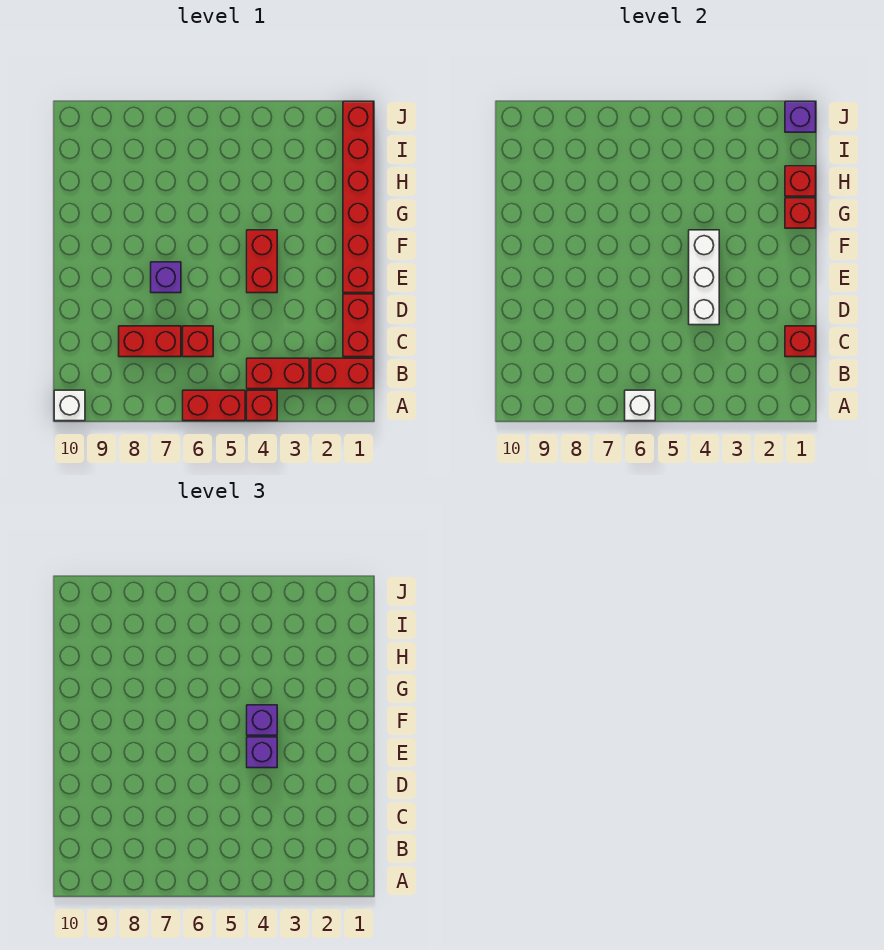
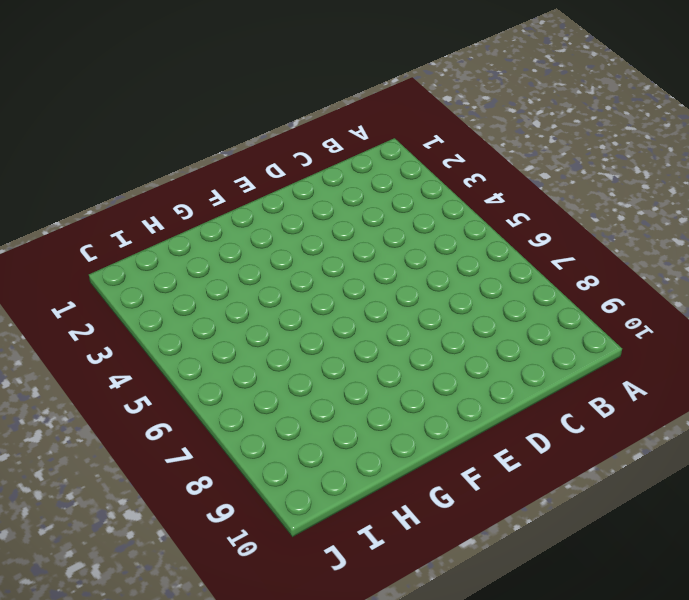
none -> red 1x1 brick [247,390,277,421]
none -> red 1x2 brick [183,390,245,421]
none -> white 1x1 brick [54,390,85,421]

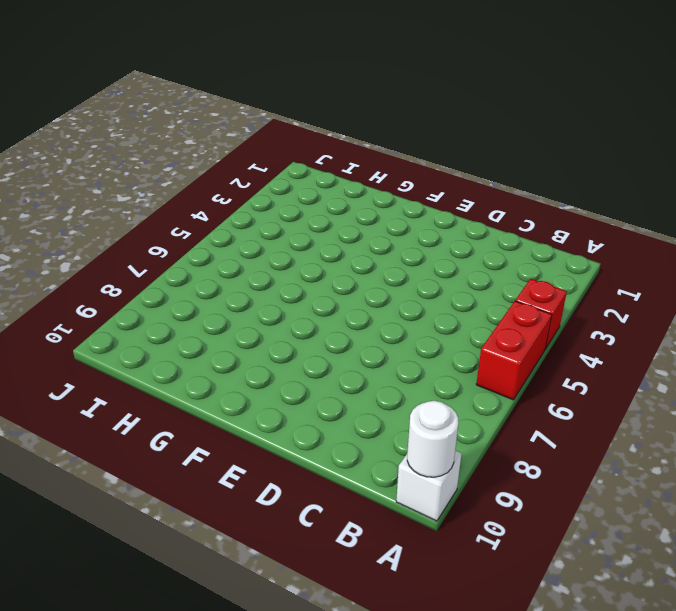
white 1x1 round brick [407,401,458,477] -> none
none -> red 1x2 brick [311,358,374,389]
none -> red 1x2 brick [247,358,309,389]
none -> red 1x2 brick [343,294,374,357]

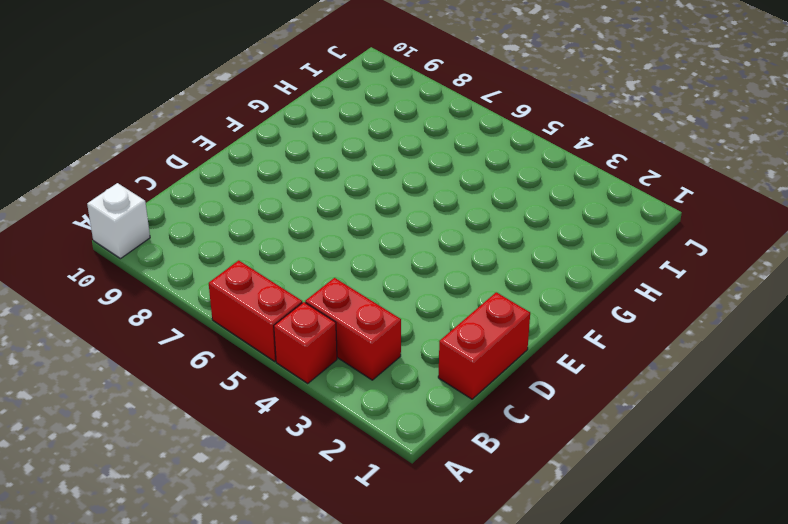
none -> red 1x2 brick [311,358,374,389]
none -> red 1x1 brick [183,326,213,357]
none -> red 1x2 brick [119,326,181,357]

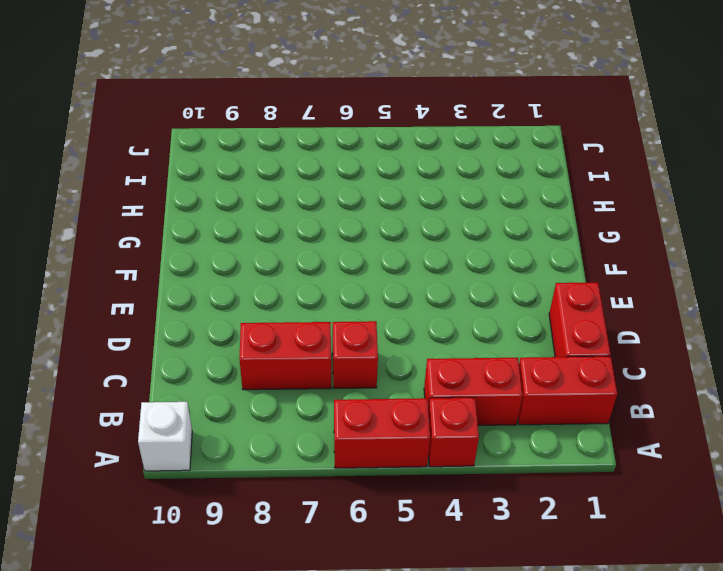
none -> red 1x6 brick [343,102,374,293]
none -> red 1x2 brick [247,230,277,293]
none -> purple 1x1 brick [151,262,181,293]

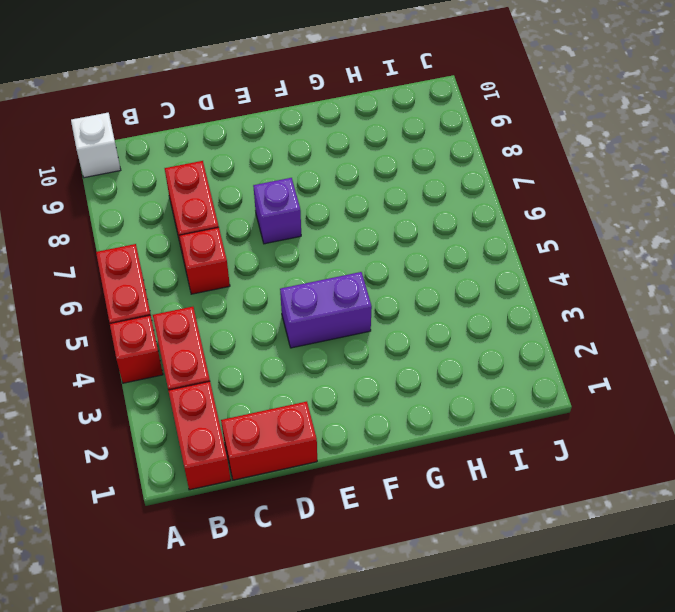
purple 1x2 brick [280,272,372,348] -> red 1x2 brick [247,230,277,293]
none -> red 1x6 brick [343,102,374,293]
none -> white 1x1 brick [625,390,655,421]
none -> red 1x1 brick [785,326,816,357]

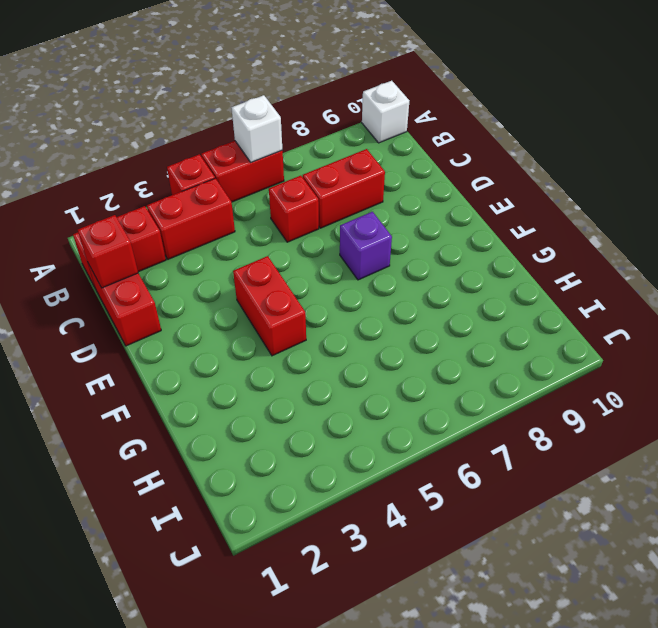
none -> red 1x6 brick [343,102,374,293]
none -> white 1x3 brick [689,230,719,325]
none -> red 1x1 brick [785,198,816,228]

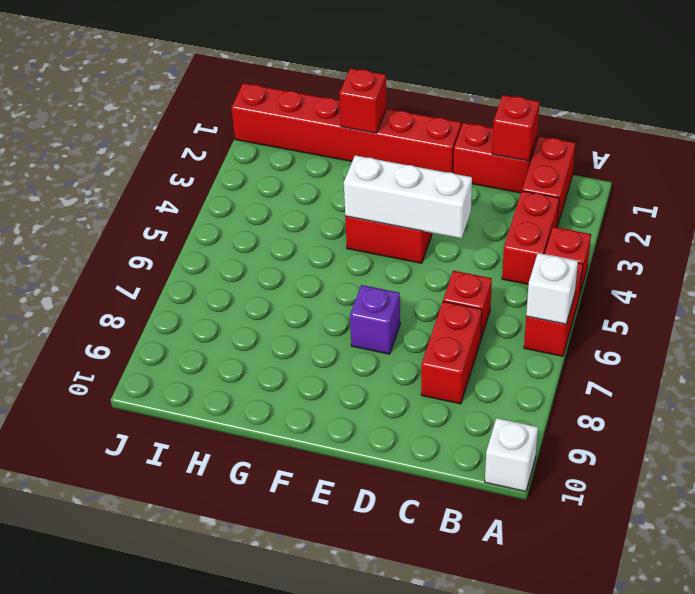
none -> red 1x1 brick [785,166,816,196]
none -> purple 1x1 brick [785,102,816,132]
none -> purple 1x1 brick [247,737,277,768]

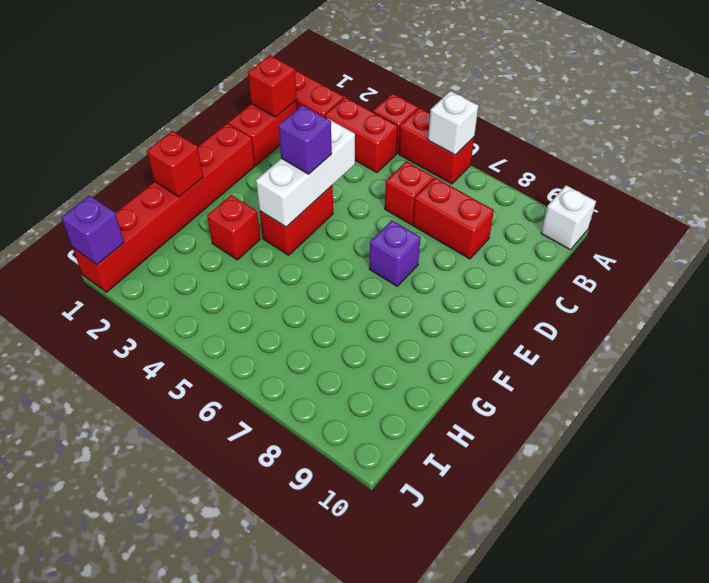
red 1x1 brick [207,195,260,260] -> red 1x1 brick moved to [785,166,816,196]
none -> purple 1x1 brick [247,705,277,735]

